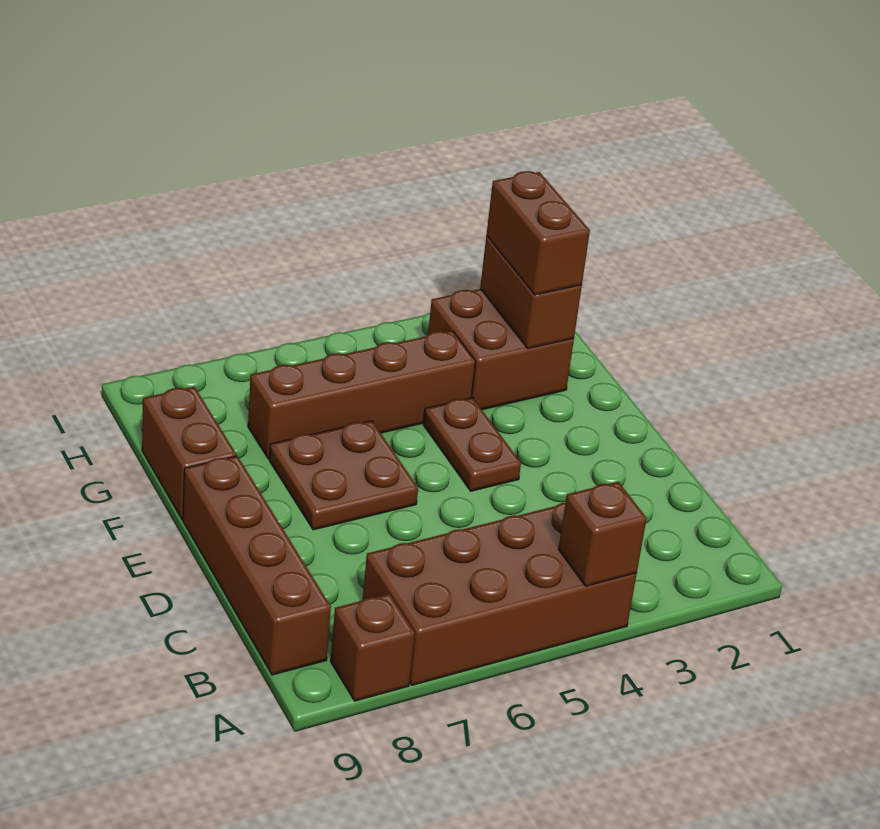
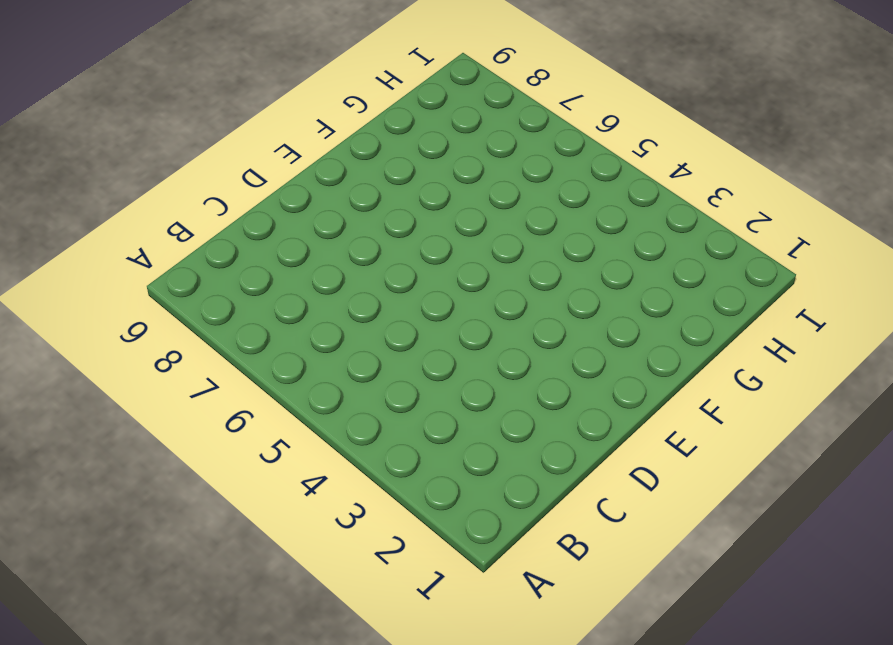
none -> brown 2x4 brick [363,503,637,685]
none -> brown 1x1 brick [331,594,415,701]

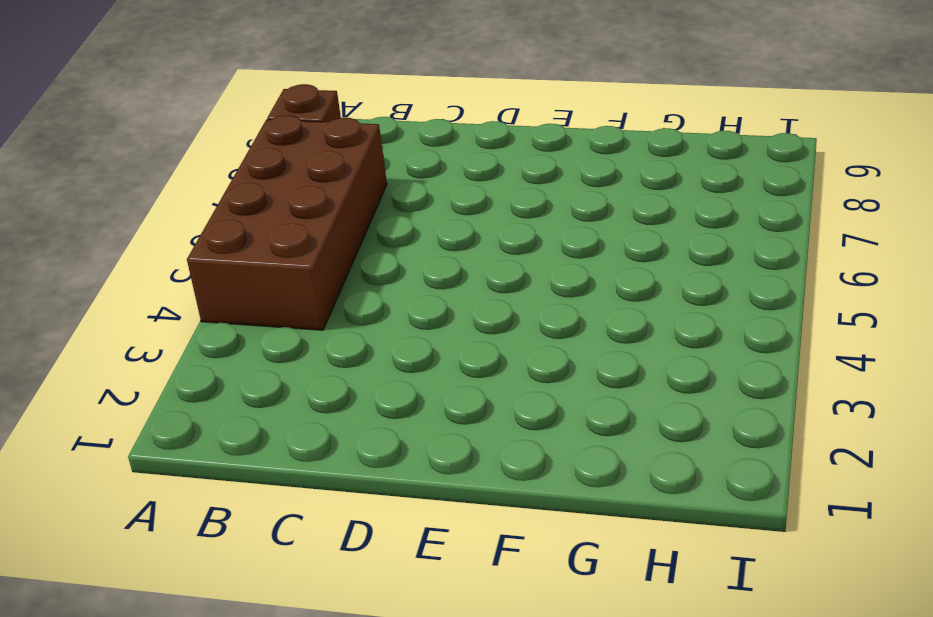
none -> brown 1x4 brick [183,456,331,675]
none -> brown 1x2 plate [423,398,521,491]

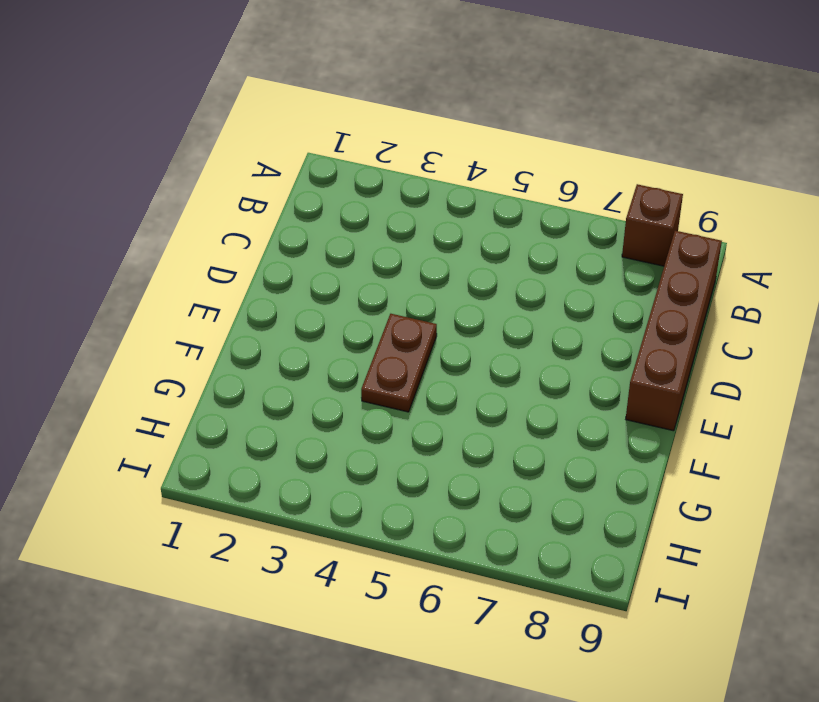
none -> brown 2x4 brick [363,503,637,685]
none -> brown 2x2 plate [269,421,418,530]

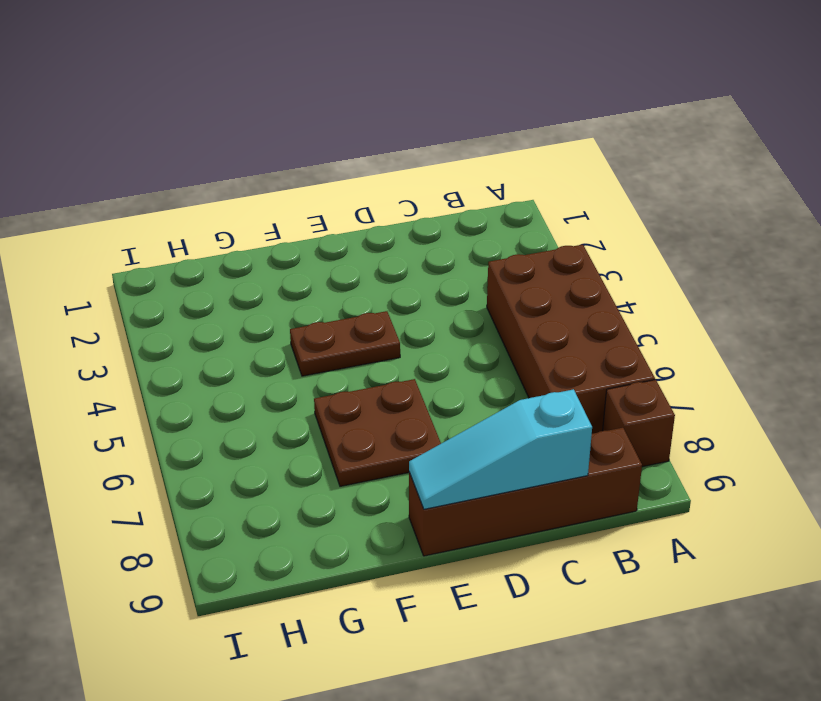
cyan 1x3 slope [409,389,592,509] -> none
none -> brown 1x2 brick [142,387,236,520]
none -> brown 2x2 brick [428,289,574,410]

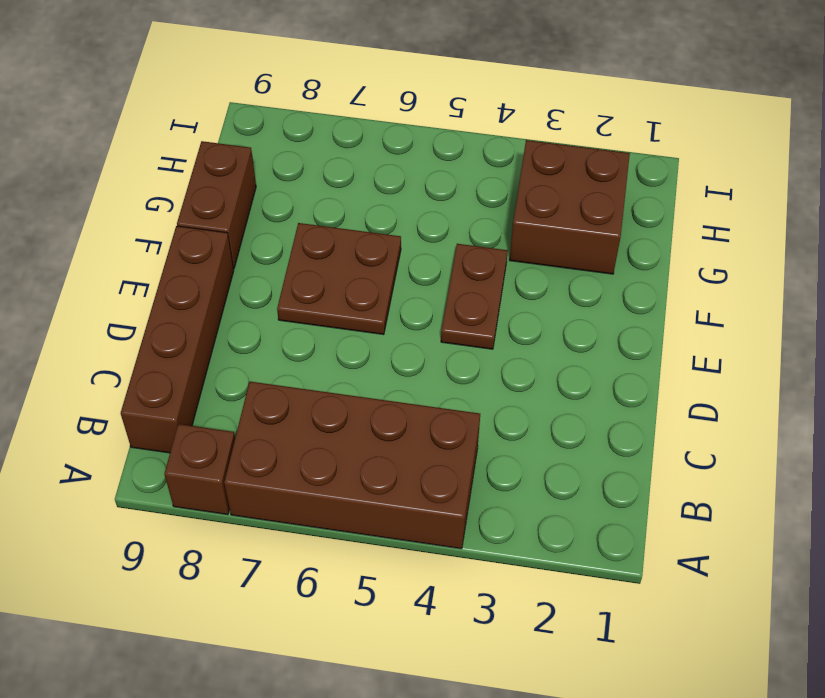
none -> brown 1x4 brick [248,331,476,459]
none -> brown 1x1 brick [558,482,647,586]

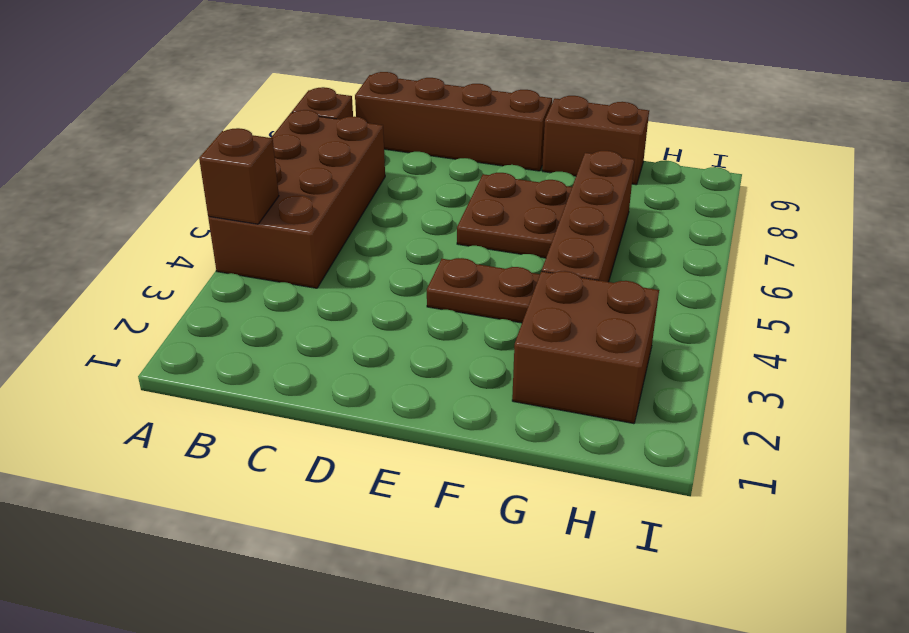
none -> brown 1x2 brick [480,236,582,349]
none -> brown 1x2 brick [486,171,590,295]

